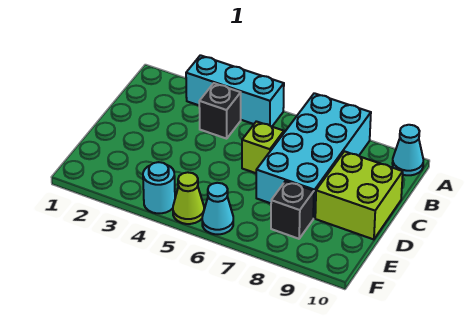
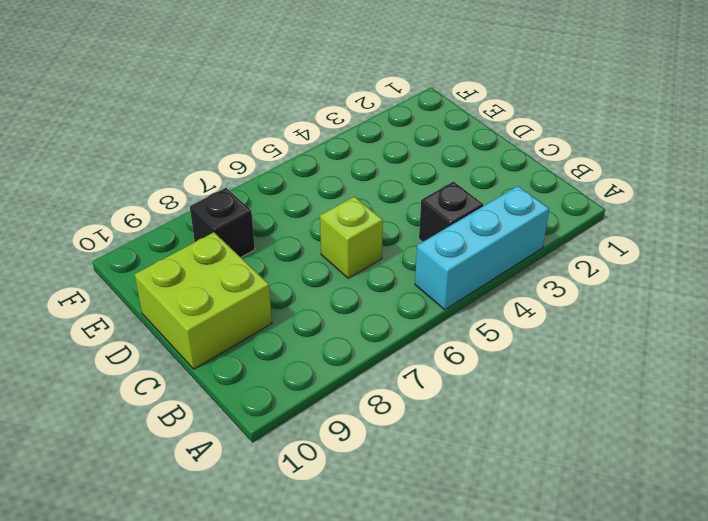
none -> cyan 2x4 brick [256,93,371,218]
none -> cyan 1x1 cone [392,125,423,175]

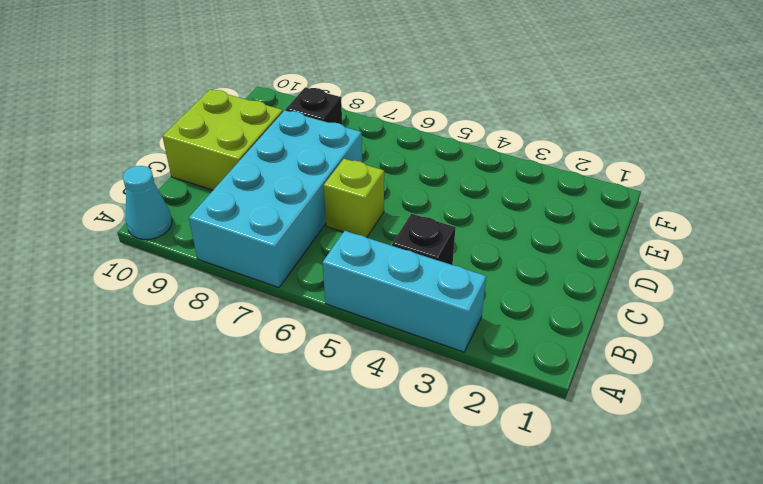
none -> cyan 1x1 round brick [143,162,175,213]
none -> lime 1x1 cone [173,172,204,224]

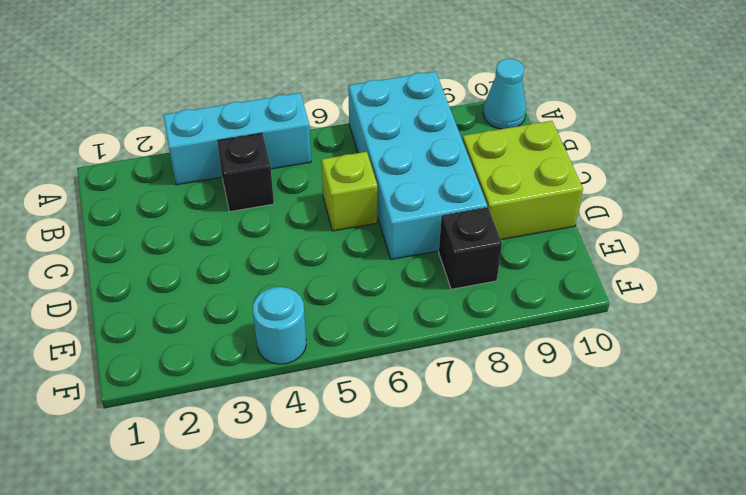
none -> lime 1x1 cone [173,172,204,224]
none -> cyan 1x1 cone [202,183,233,234]

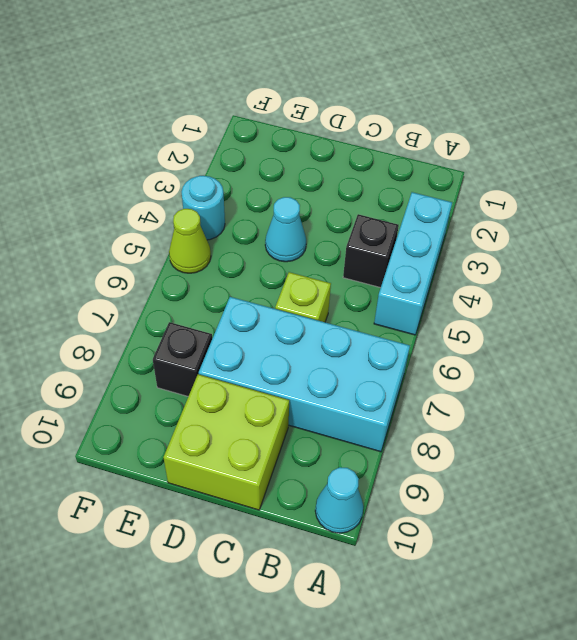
cyan 1x1 cone [265,197,306,262] -> cyan 1x1 cone moved to [202,183,233,234]

